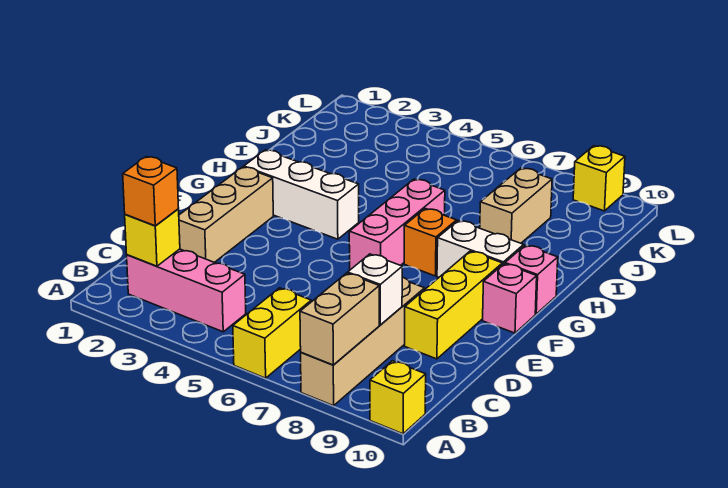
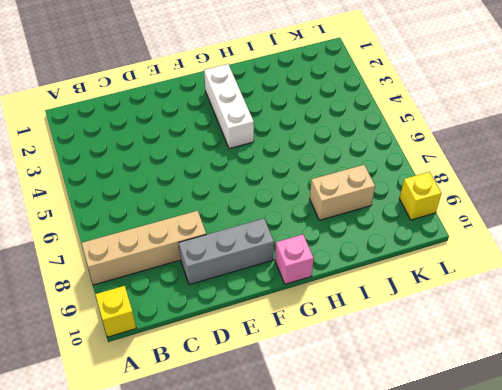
grey 1x3 brick [179,219,274,285] -> yellow 1x3 brick [404,251,502,359]
none -> yellow 1x2 brick [233,288,311,378]
none -> pink 1x3 brick [127,249,246,332]
none -> tan 1x3 brick [179,167,273,262]

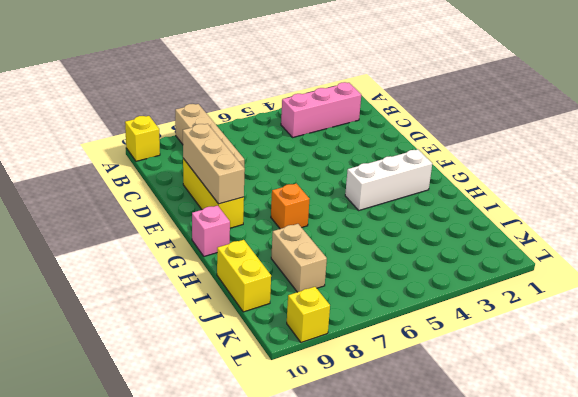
tan 1x3 brick [183,124,245,204] -> tan 1x3 brick moved to [179,167,273,262]
yellow 1x2 brick [217,240,271,312] -> yellow 1x2 brick moved to [233,288,311,378]
none -> pink 1x3 brick [349,179,445,270]
none -> pink 1x1 brick [483,264,537,333]
none -> white 1x2 brick [437,221,524,277]

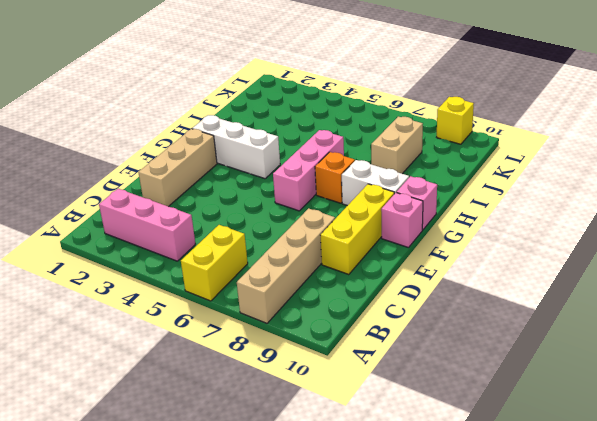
none -> yellow 1x1 brick [370,361,426,434]
none -> tan 1x2 brick [300,273,379,365]
none -> yellow 1x1 brick [125,209,180,266]

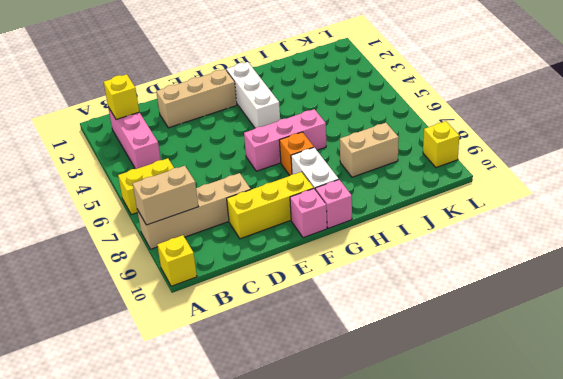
none -> white 1x1 brick [348,254,402,325]
none -> orange 1x1 brick [123,157,179,226]

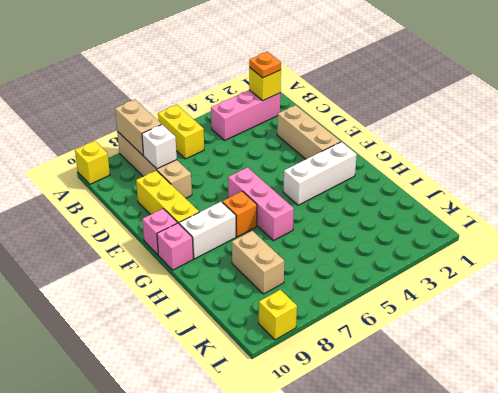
orange 1x1 plate [249,52,281,78] -> orange 1x1 brick [123,157,179,226]

